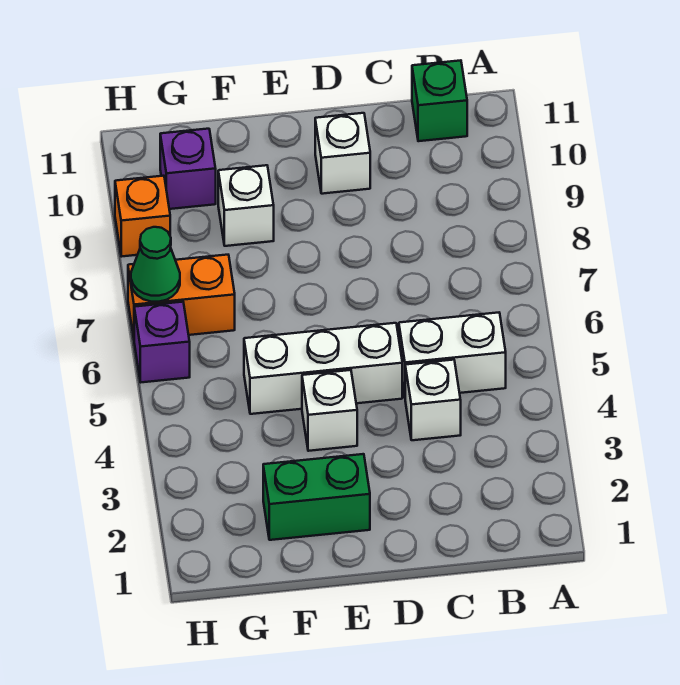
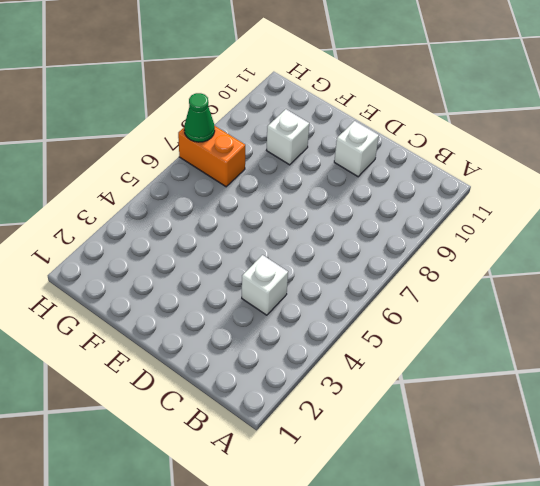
none -> white 1x2 brick [399,313,506,396]
none -> green 1x1 brick [412,60,467,141]
none -> white 1x3 brick [244,323,402,414]

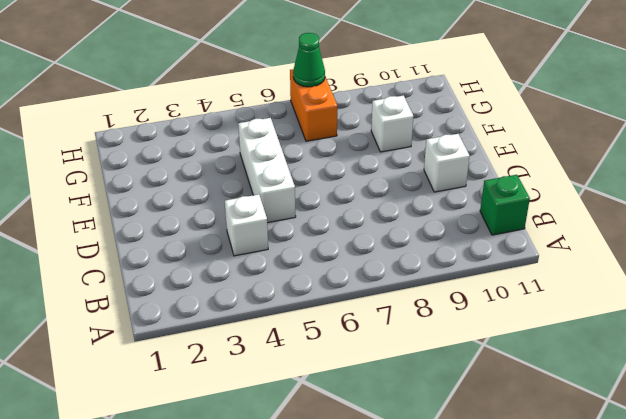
none -> white 1x2 brick [399,313,506,396]
none -> green 1x2 brick [263,454,370,540]
none -> white 1x1 brick [302,370,357,451]

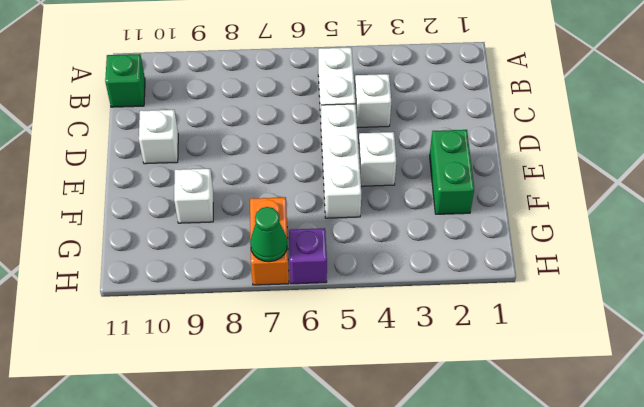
none -> purple 1x1 brick [160,129,216,209]
none -> orange 1x1 brick [115,176,170,257]

